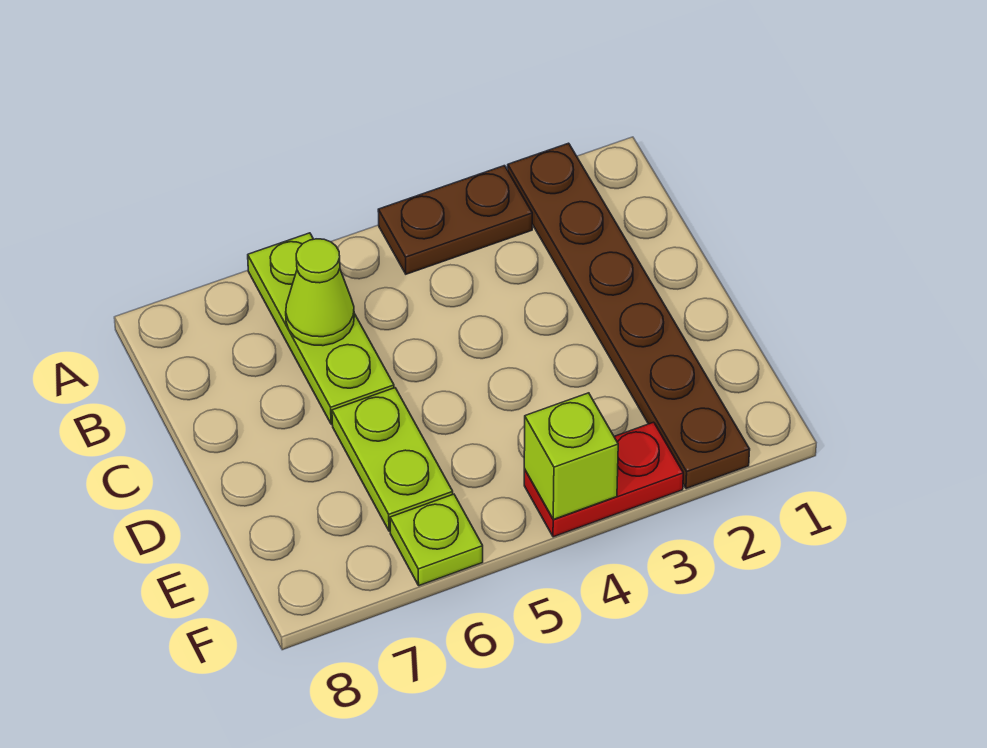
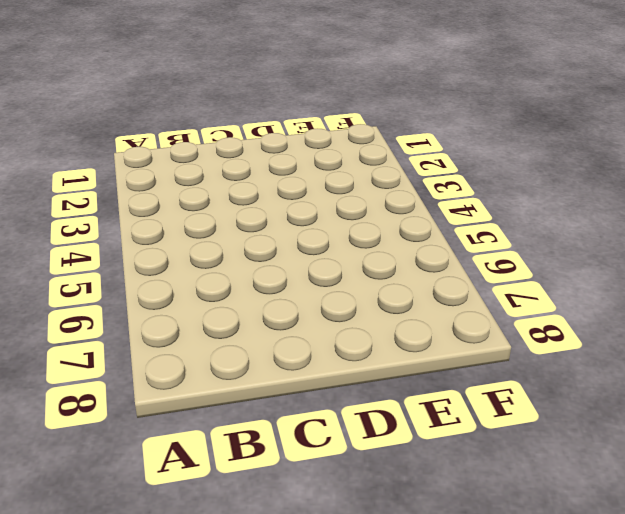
none -> brown 1x6 plate [508,143,750,489]
none -> brown 1x2 plate [378,166,532,274]

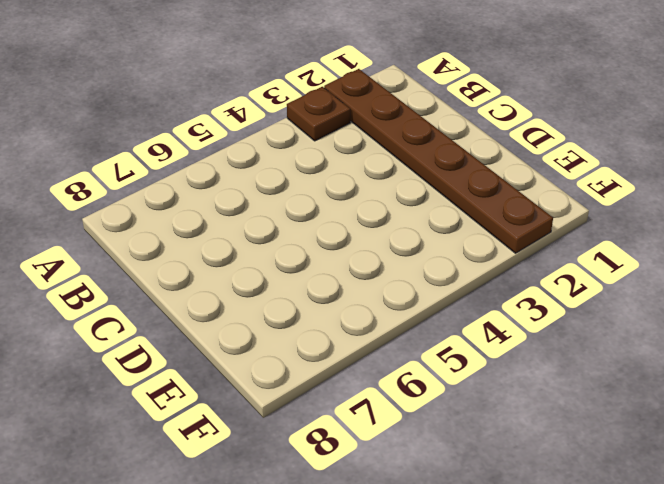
brown 1x1 plate [287,87,350,141] -> brown 1x2 plate [378,166,532,274]
none -> lime 1x3 plate [248,233,394,424]
none -> lime 1x2 plate [332,388,453,531]

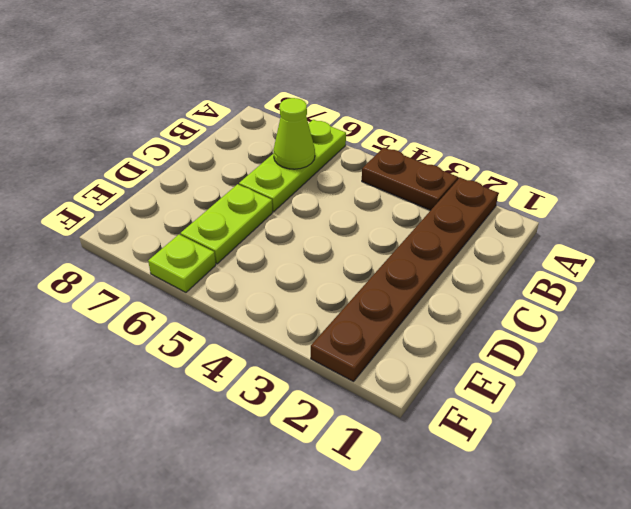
none -> red 1x2 plate [524,422,683,537]
none -> lime 1x1 brick [524,393,618,519]

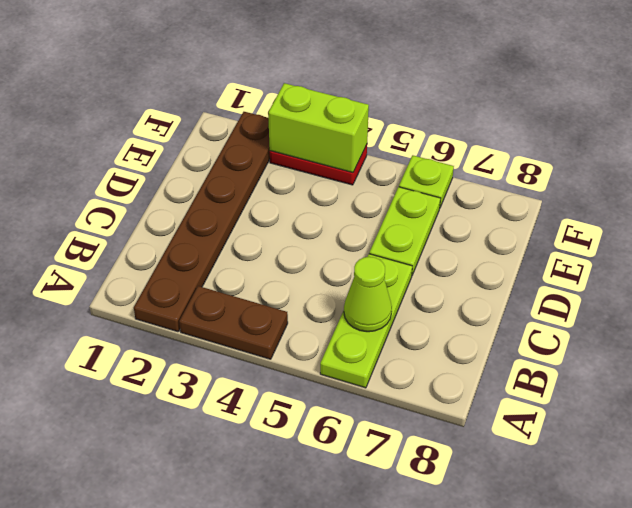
lime 1x2 brick [268,83,369,173] -> lime 1x1 brick [524,393,618,519]

